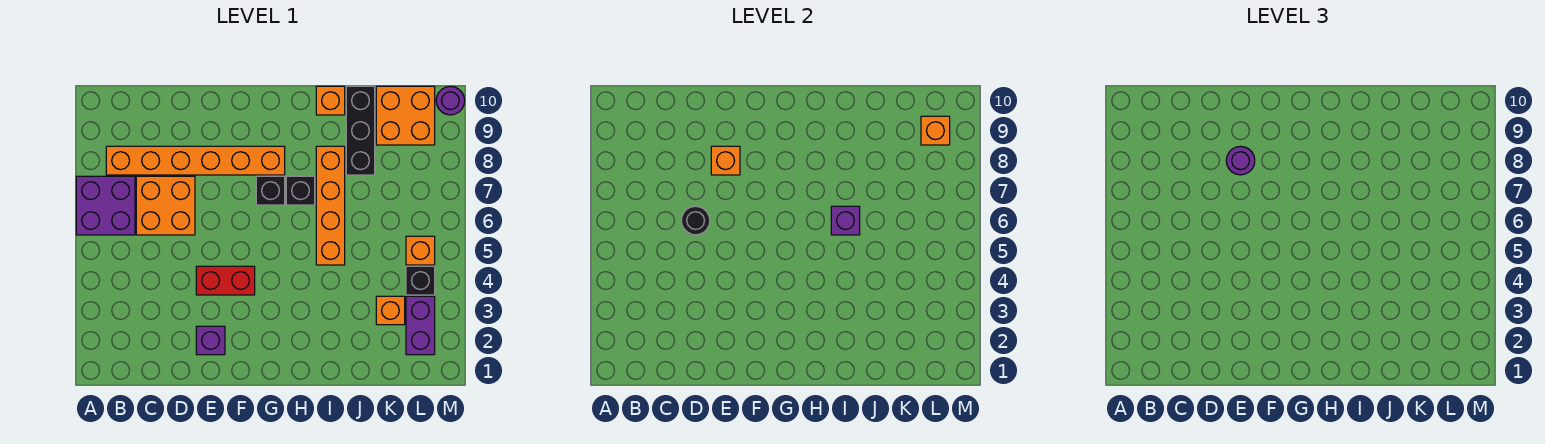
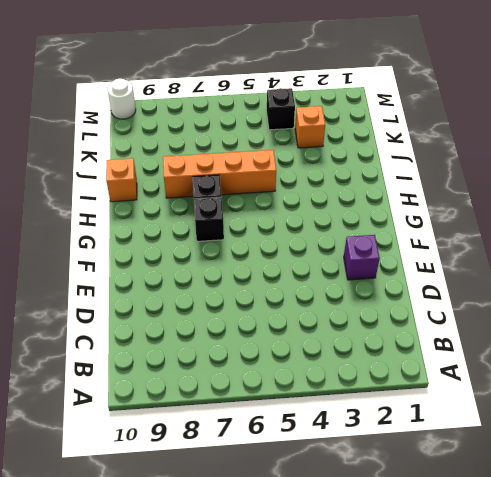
white 1x1 round brick [108,79,136,119] -> purple 1x1 round brick [436,86,465,115]
none -> purple 2x2 brick [76,176,135,235]
none -> orange 1x6 brick [106,146,285,175]
none -> orange 2x2 brick [136,176,195,235]

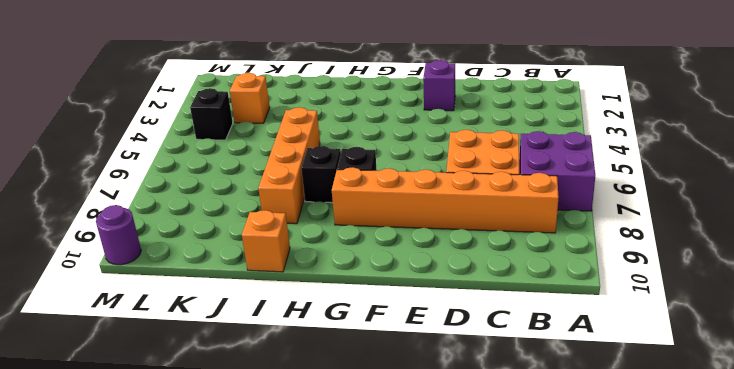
none -> red 1x2 brick [196,266,255,295]
none -> black 1x3 brick [346,86,375,175]
none -> orange 2x2 brick [376,86,435,145]

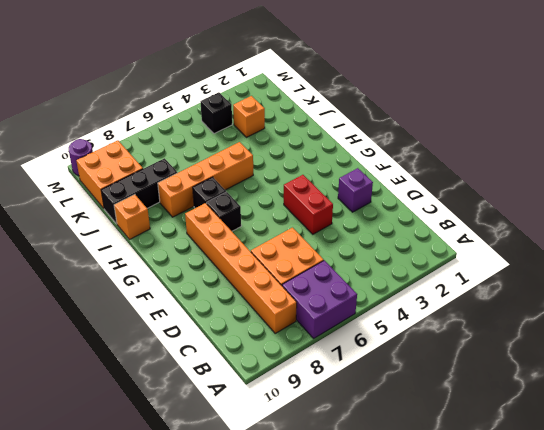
none -> purple 1x2 brick [406,296,435,355]
none -> orange 1x1 brick [406,236,435,265]
none -> black 1x1 round brick [681,206,710,235]

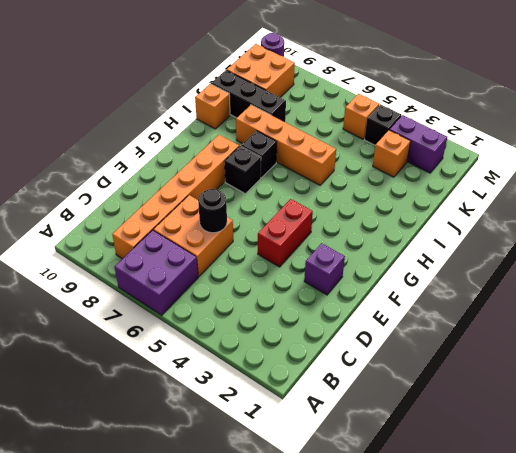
none -> orange 1x1 brick [711,146,740,175]
none -> purple 1x1 brick [831,206,860,235]
none -> orange 1x1 brick [921,116,950,145]

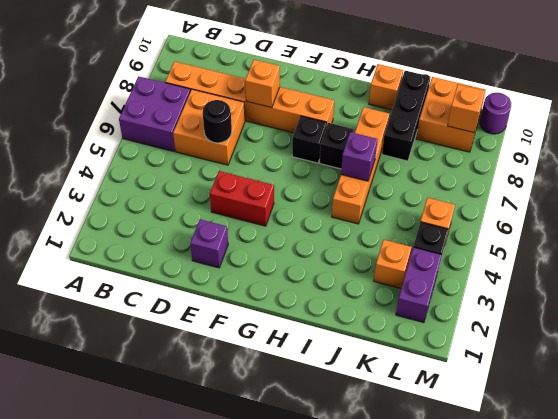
none -> purple 1x1 round brick [1226,146,1255,175]

